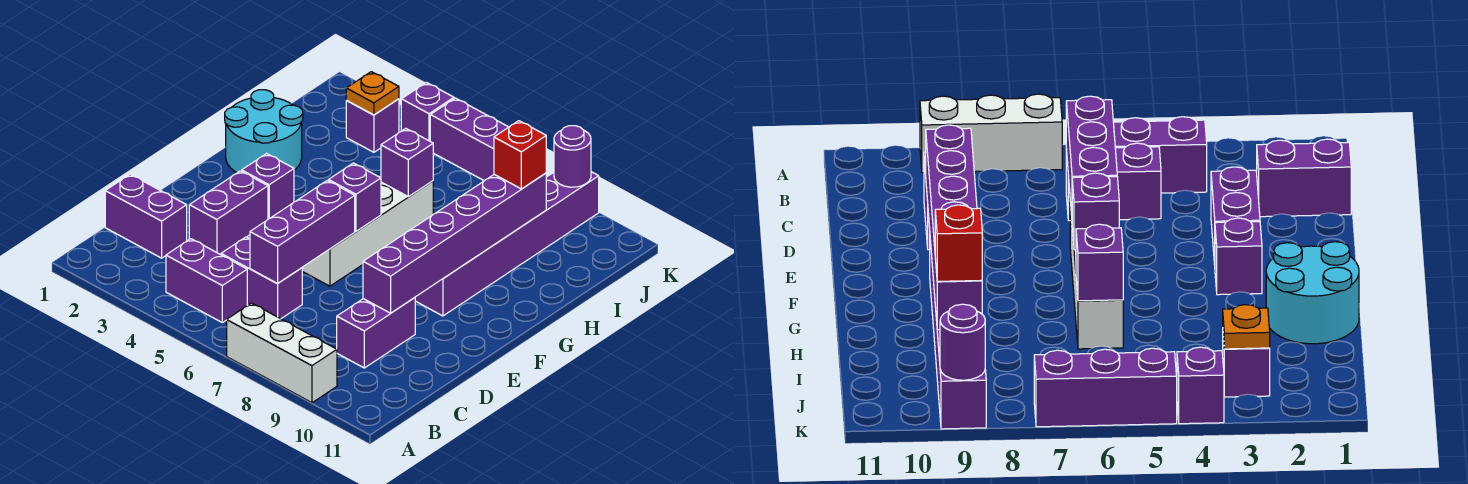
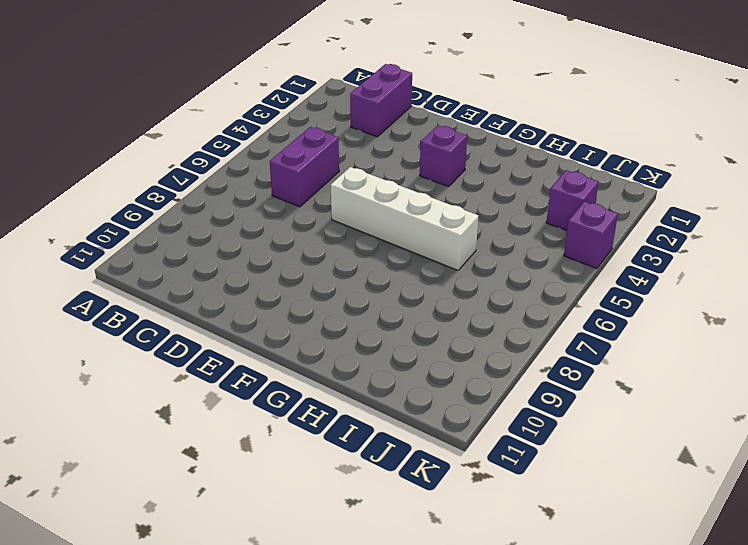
none -> white 1x3 brick [227,303,337,403]
none -> purple 1x2 brick [166,239,247,323]
none -> purple 1x2 brick [337,297,415,368]

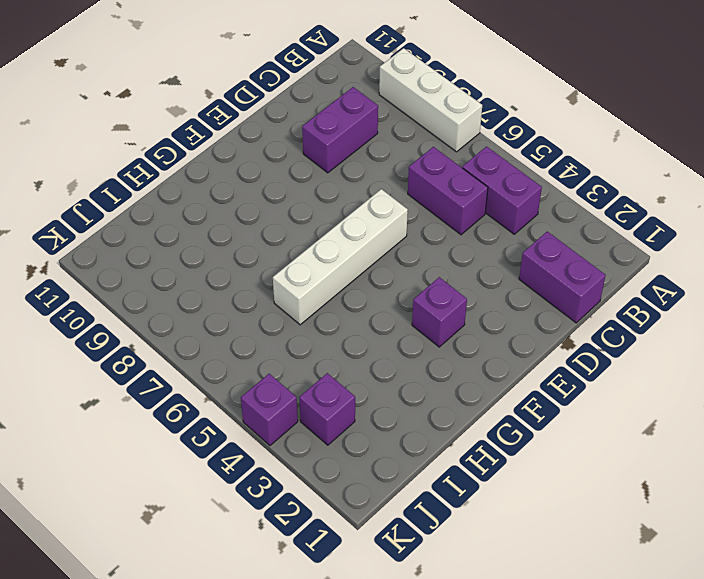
none -> purple 1x2 brick [189,171,268,254]
none -> purple 1x6 brick [415,172,599,316]
none -> cyan 2x2 round brick [225,90,303,173]

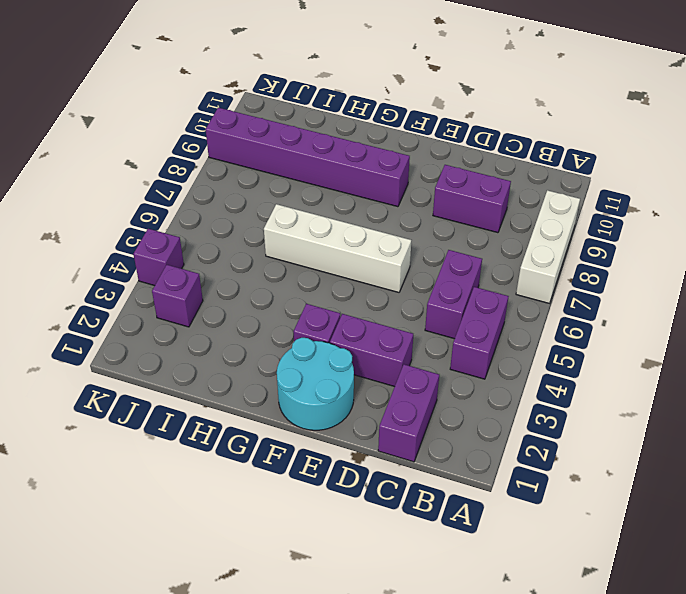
cyan 2x2 round brick [277,338,354,430] -> cyan 2x2 round brick moved to [225,90,303,173]
none -> purple 1x3 brick [430,98,508,181]
none -> purple 1x3 brick [250,180,355,284]
none -> purple 1x6 brick [363,173,546,313]

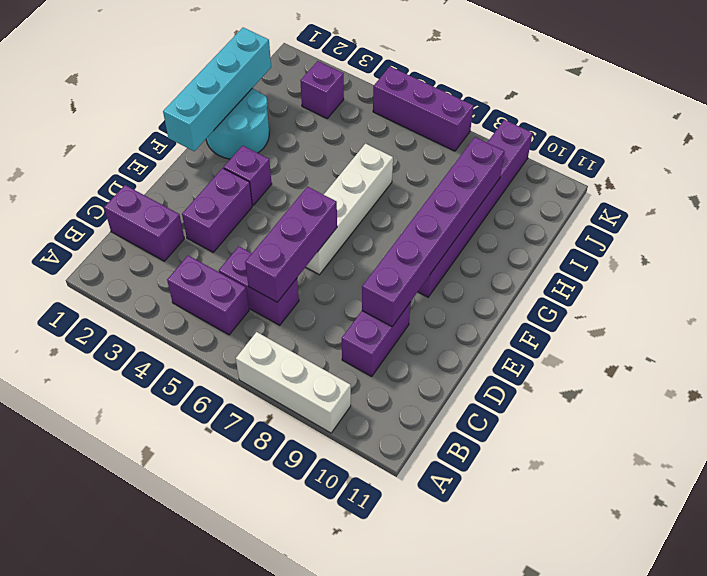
cyan 1x4 brick [163,28,271,151] -> none
none -> purple 1x1 brick [401,82,454,141]
none -> purple 1x1 brick [328,163,381,231]
none -> purple 1x1 brick [381,128,433,197]

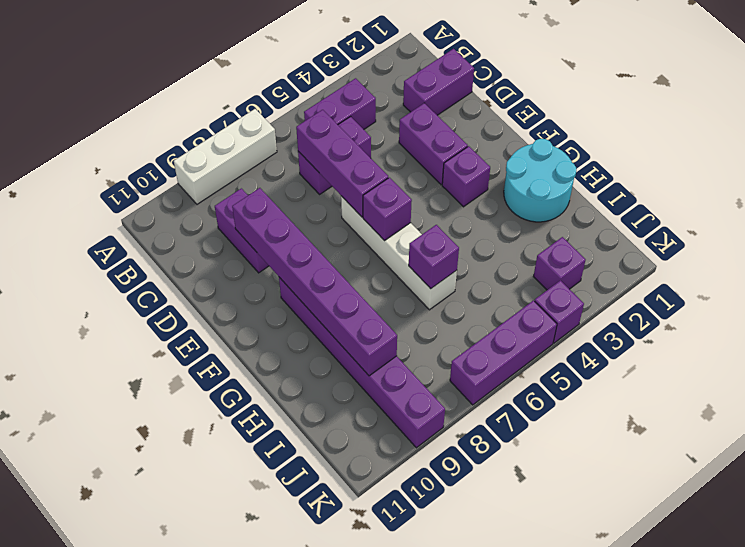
none -> orange 1x1 plate [346,72,399,115]
none -> purple 1x1 round brick [554,126,591,187]
none -> red 1x1 brick [494,121,546,189]

